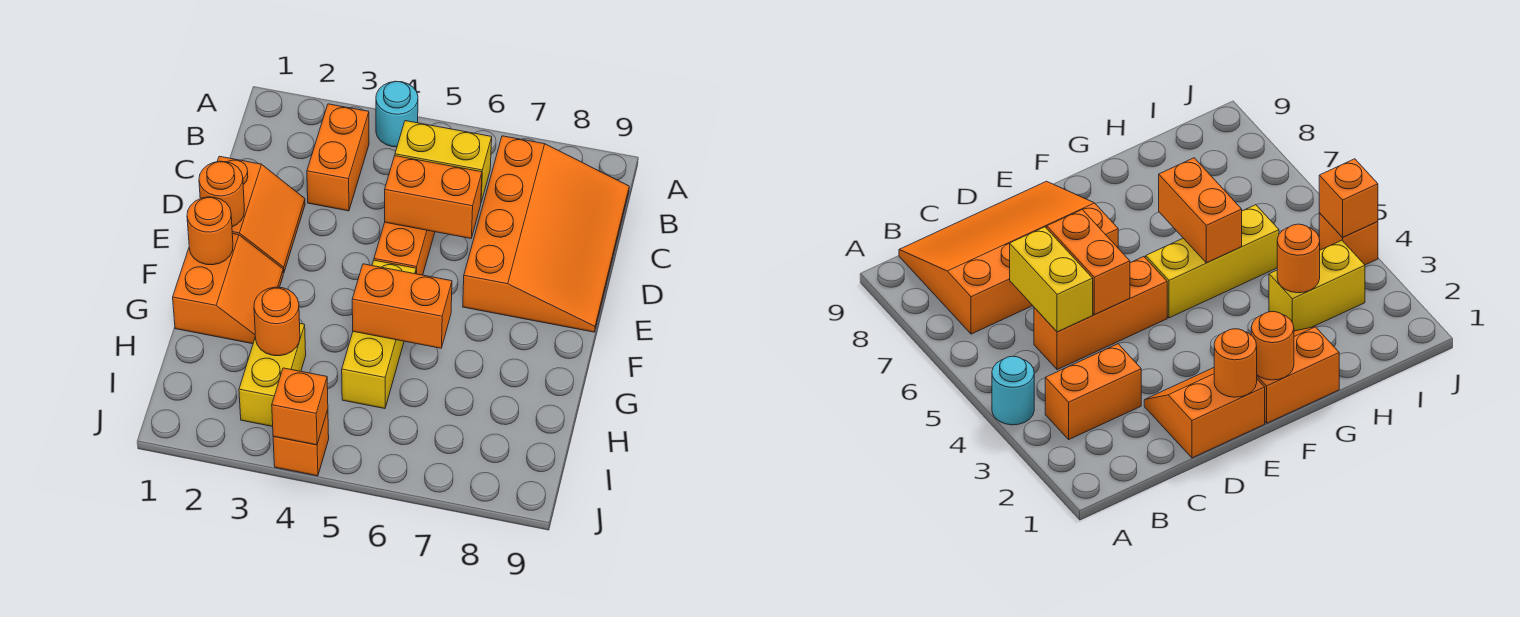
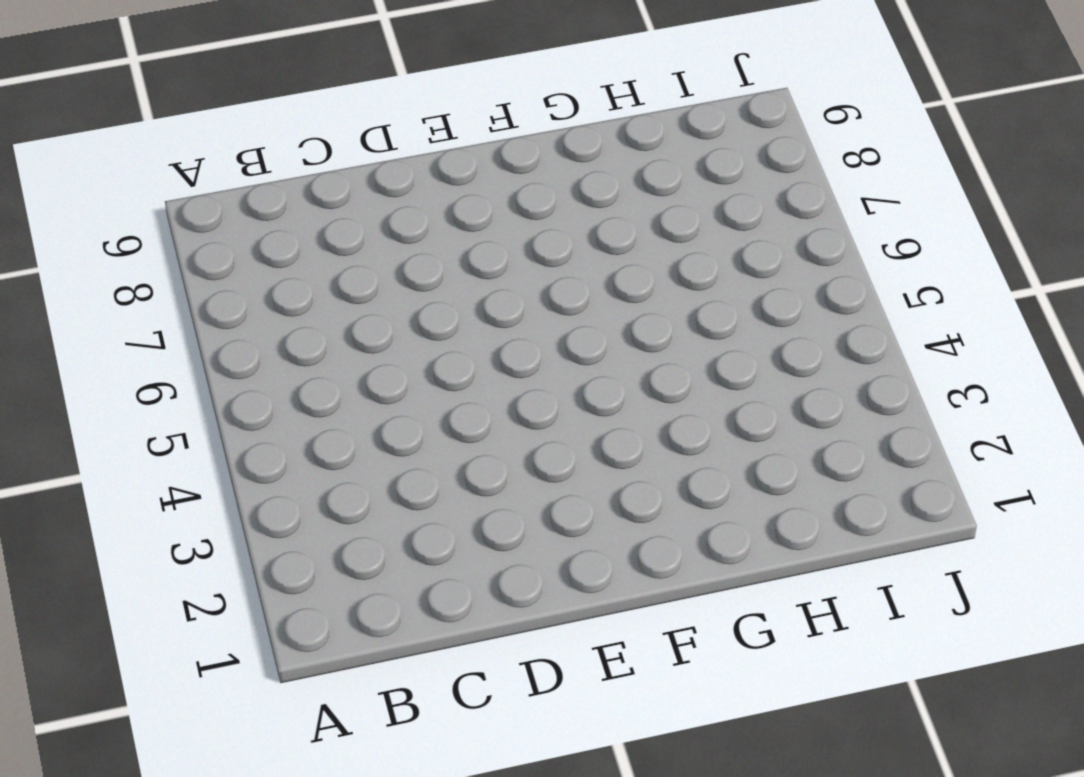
none -> cyan 1x1 round brick [376,81,418,147]
none -> orange 1x2 brick [307,104,369,211]
none -> orange 3x4 slope [463,136,629,332]

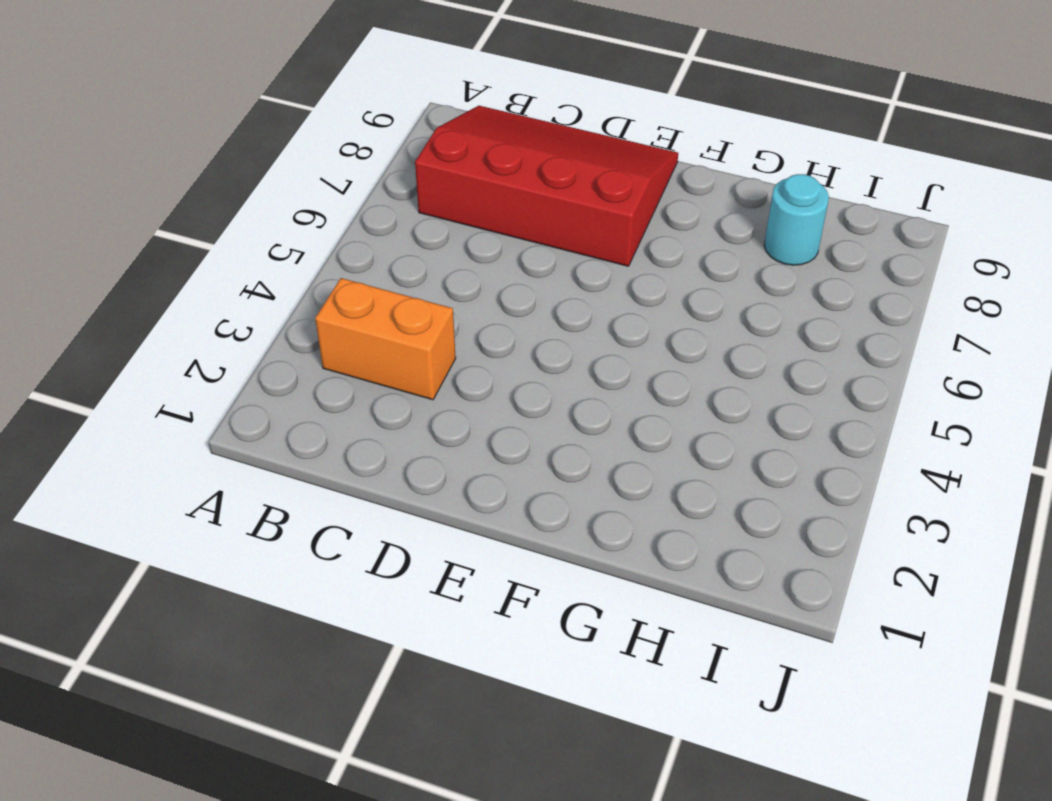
red 3x4 slope [415,106,678,266] -> orange 3x4 slope [463,136,629,332]
cyan 1x1 round brick [764,174,829,265] -> cyan 1x1 round brick moved to [376,81,418,147]
none -> orange 1x3 brick [374,222,435,275]
none -> orange 2x2 slope [217,156,305,273]
none -> orange 2x2 slope [173,233,283,344]

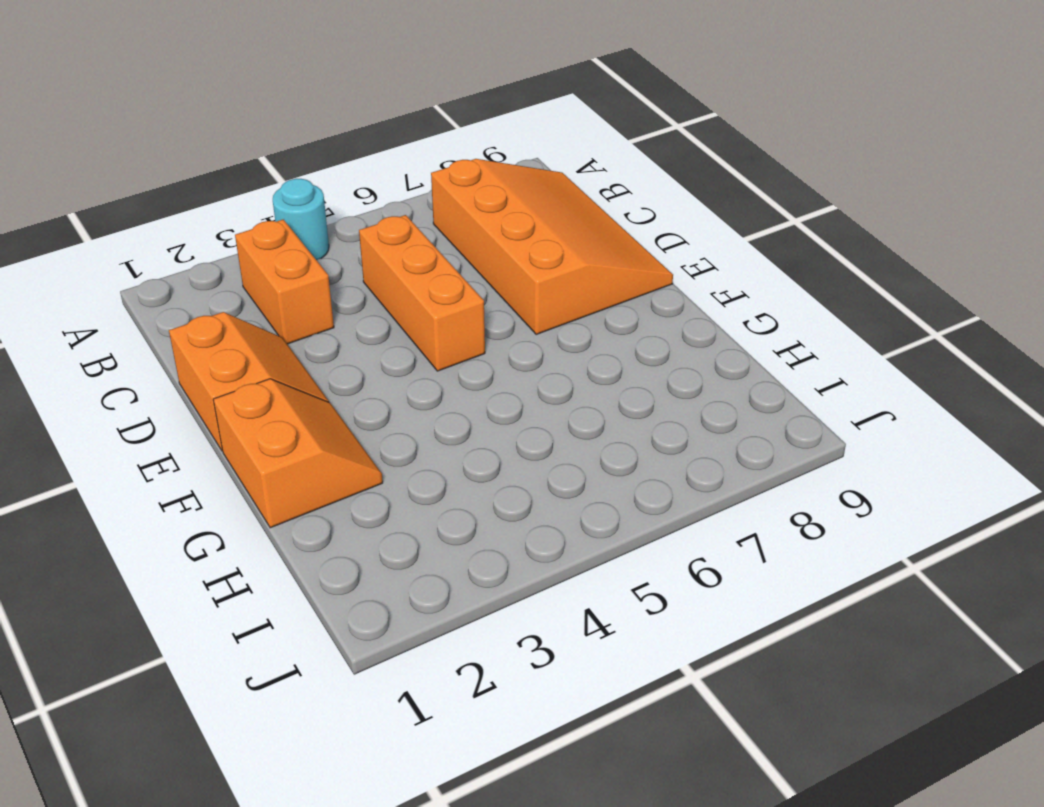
none -> yellow 1x3 brick [342,260,416,409]
none -> yellow 1x2 brick [239,324,306,427]
none -> orange 1x1 brick [273,410,329,476]

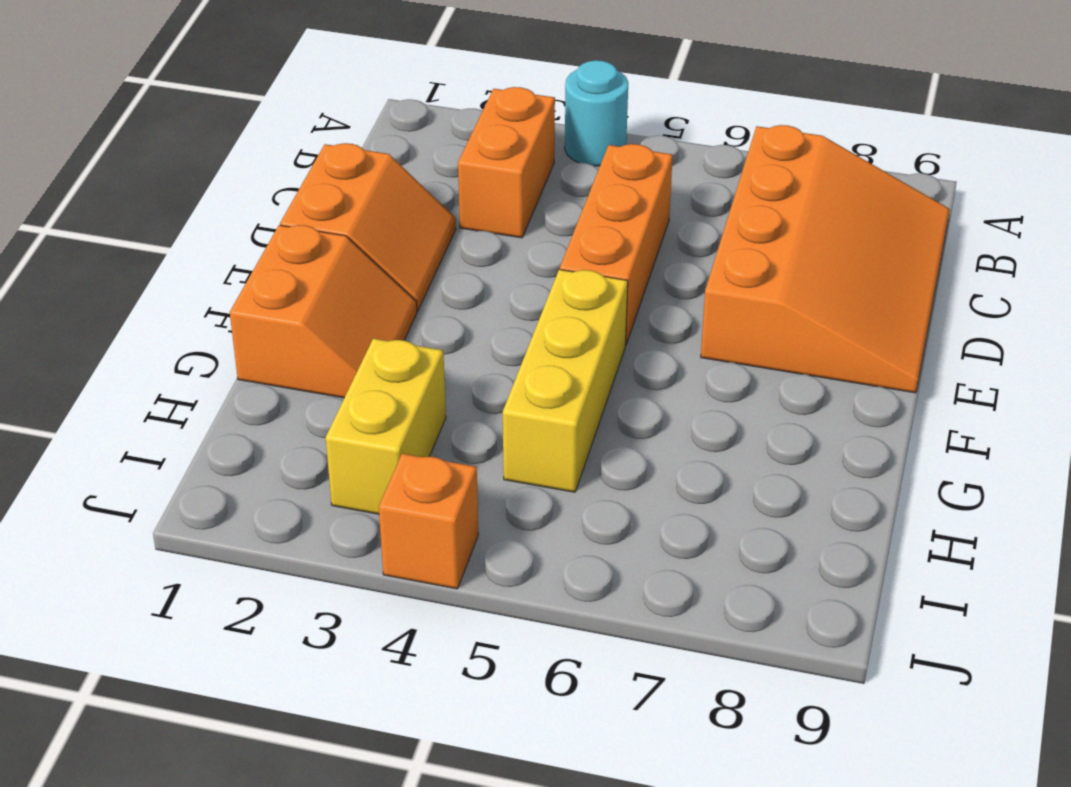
none -> yellow 1x2 brick [395,121,492,202]
none -> orange 1x2 brick [385,156,482,238]
none -> orange 1x1 round brick [199,161,244,227]

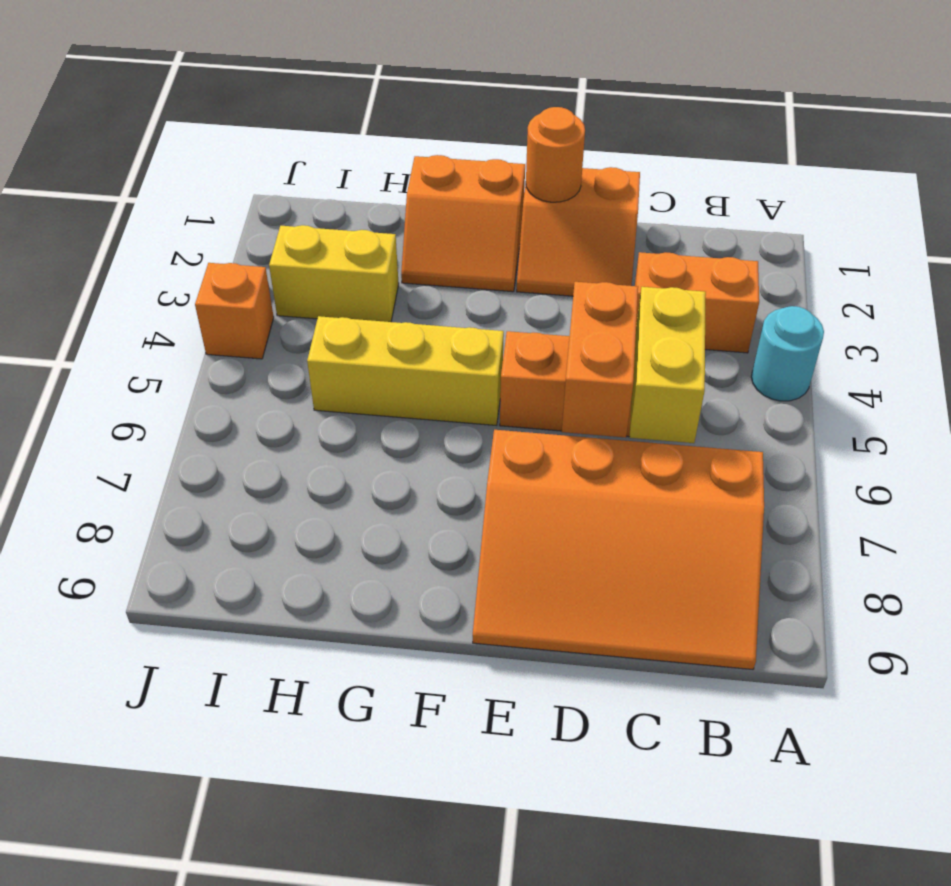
none -> orange 1x1 round brick [187,197,233,265]
none -> orange 1x2 brick [352,264,452,348]
none -> orange 1x1 round brick [254,287,300,356]

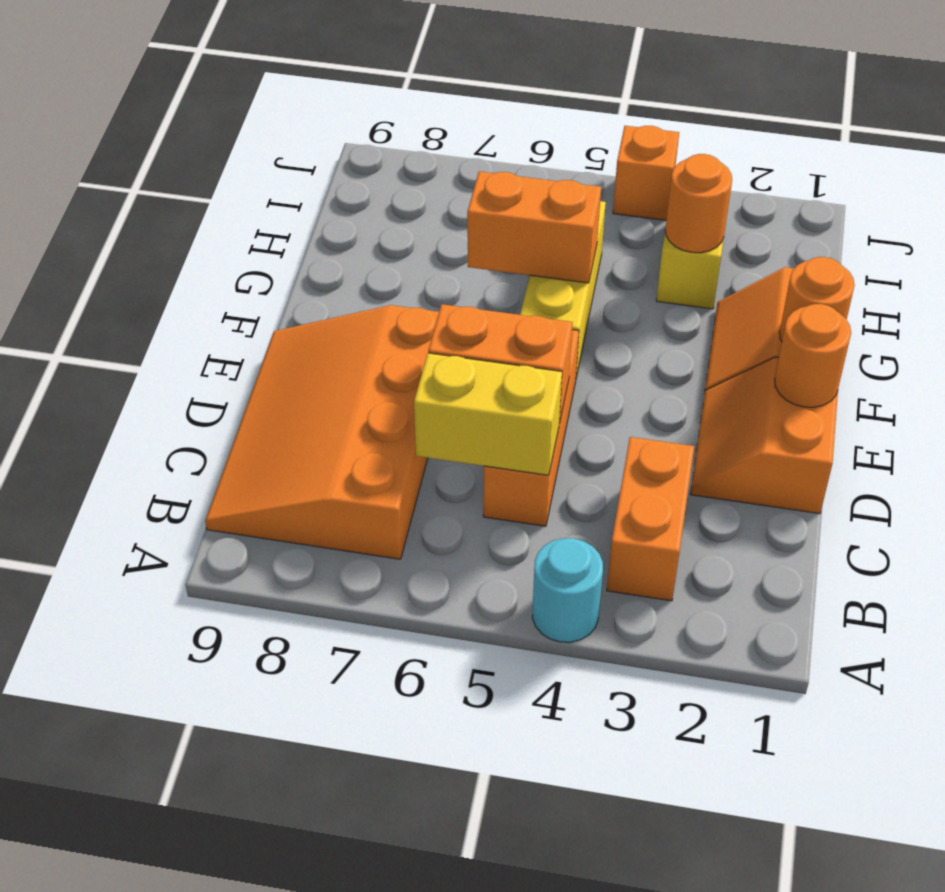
none -> orange 1x1 brick [272,368,328,445]

